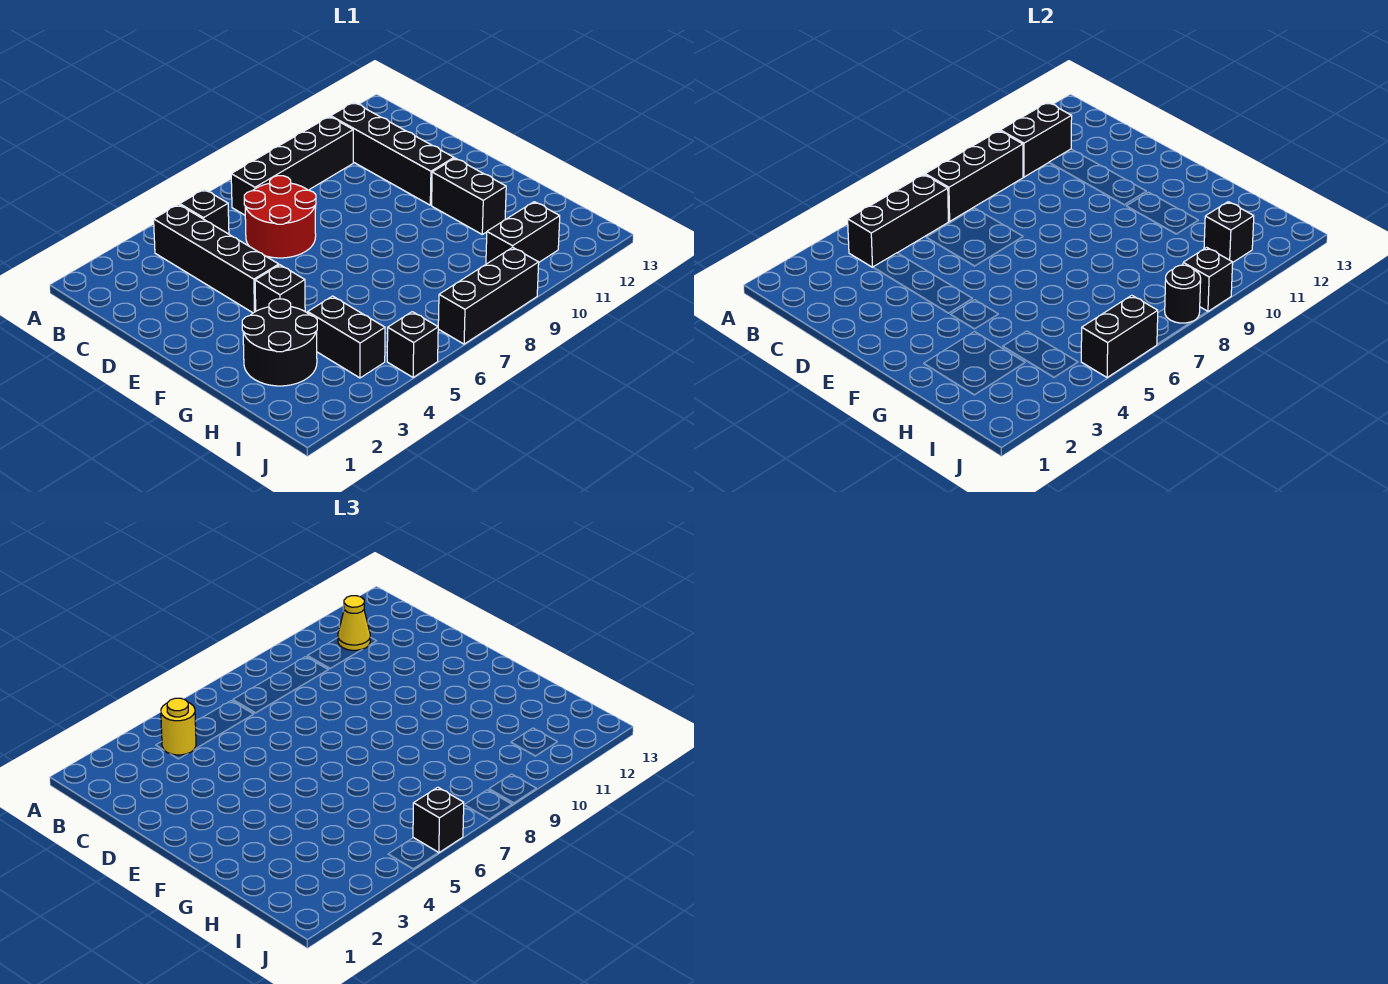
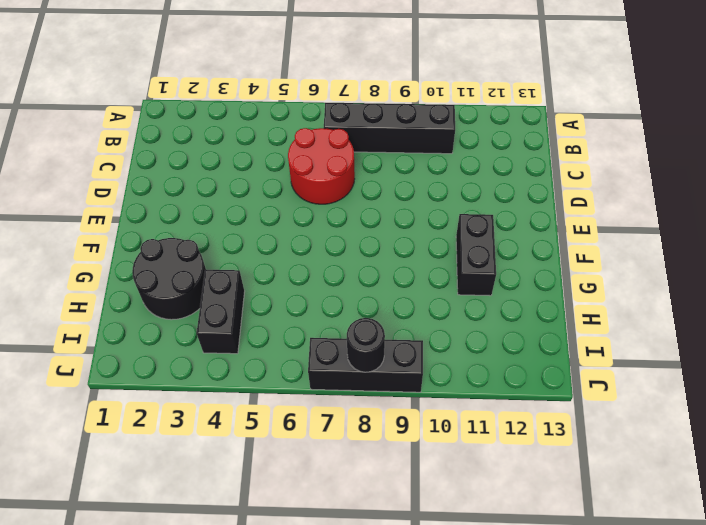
none -> black 1x4 brick [154,205,279,313]
none -> black 1x1 brick [180,189,229,234]
none -> black 1x4 brick [331,102,454,205]

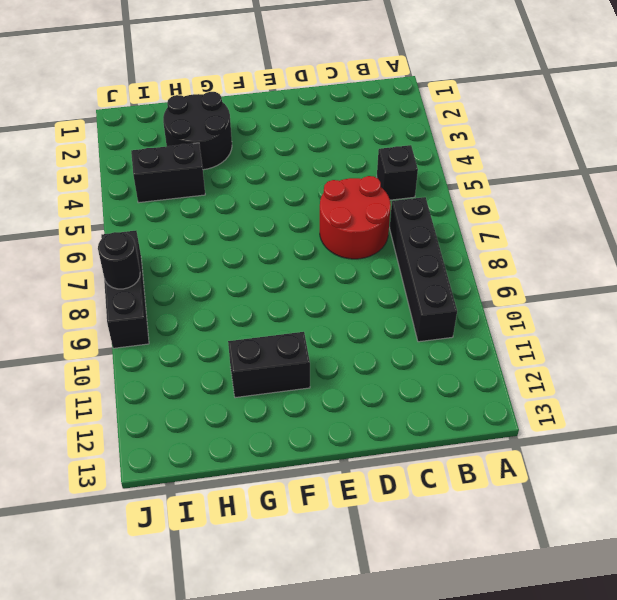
none -> black 1x4 brick [154,205,279,313]
none -> black 1x4 brick [331,102,454,205]
none -> black 1x1 brick [255,265,305,311]

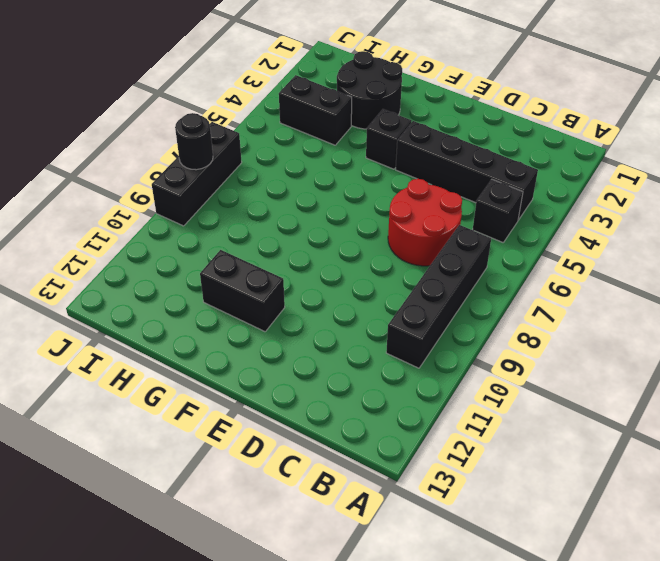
none -> black 1x4 brick [331,102,454,205]
none -> black 1x2 brick [486,202,560,264]
none -> black 1x1 brick [387,312,438,377]

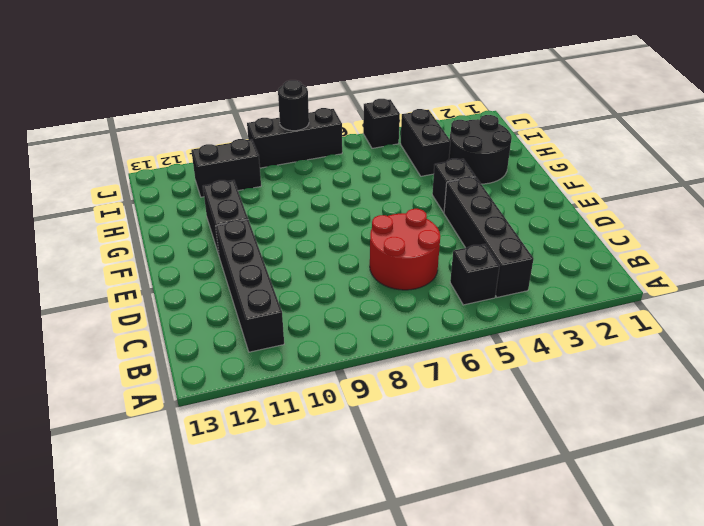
none -> black 1x4 brick [231,116,353,215]
none -> black 1x3 brick [848,175,948,267]
none -> black 1x3 brick [925,131,1023,221]

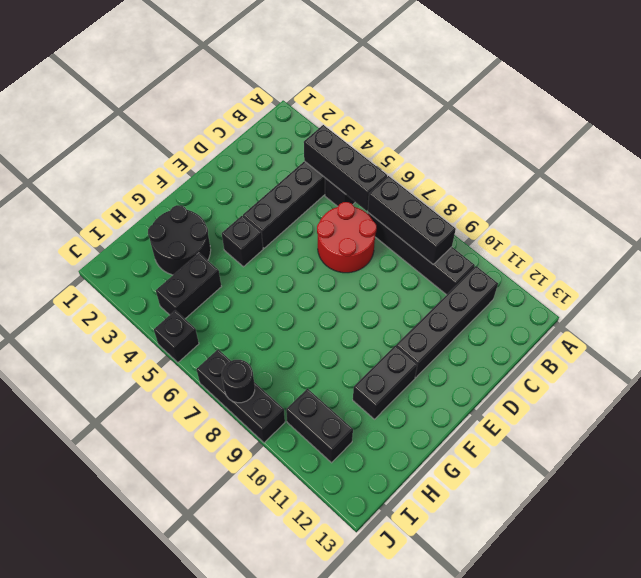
none -> black 1x2 brick [1000,102,1072,177]
none -> black 1x1 brick [1204,202,1254,262]
none -> black 1x2 brick [1081,295,1158,377]

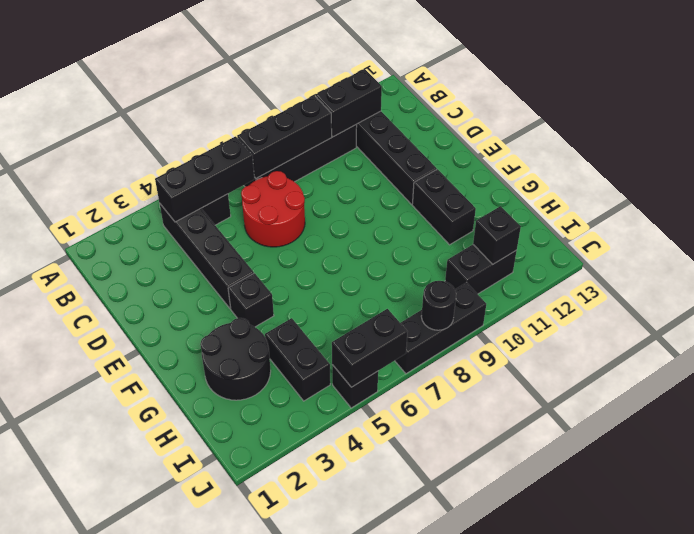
none -> black 1x1 brick [1183,247,1233,312]
none -> yellow 1x1 round brick [161,698,196,755]
none -> yellow 1x1 cone [338,596,370,650]

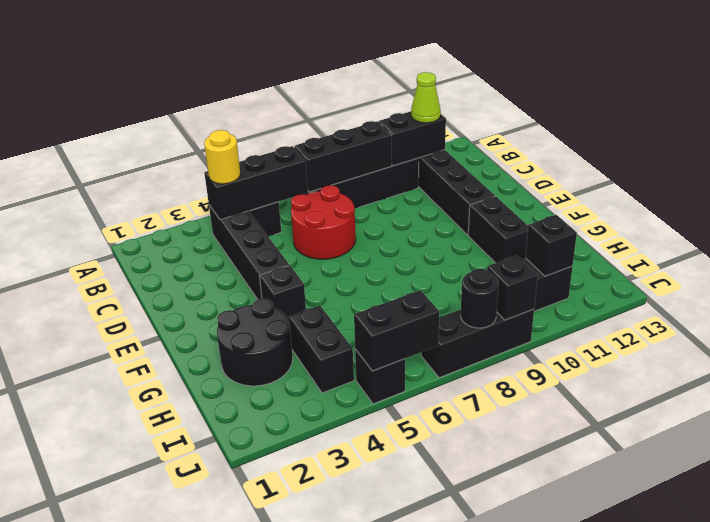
lime 1x1 cone [411,72,441,123] -> yellow 1x1 cone [338,596,370,650]
none -> black 1x1 brick [413,787,464,853]

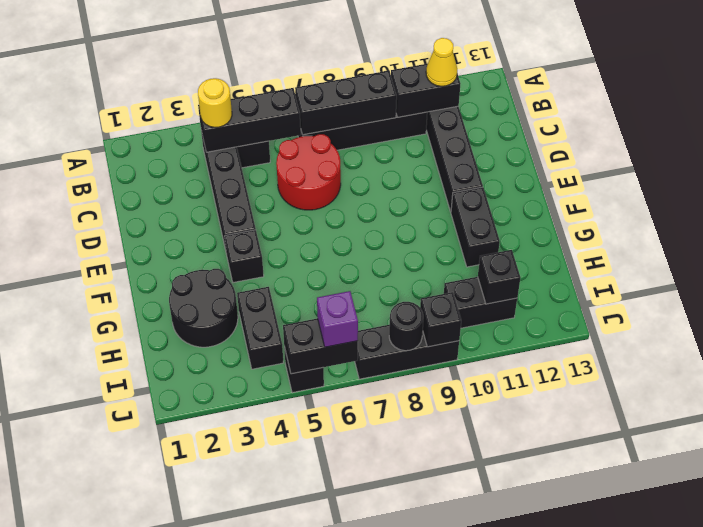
purple 1x1 brick [317,291,358,347] -> black 1x1 brick [413,787,464,853]

